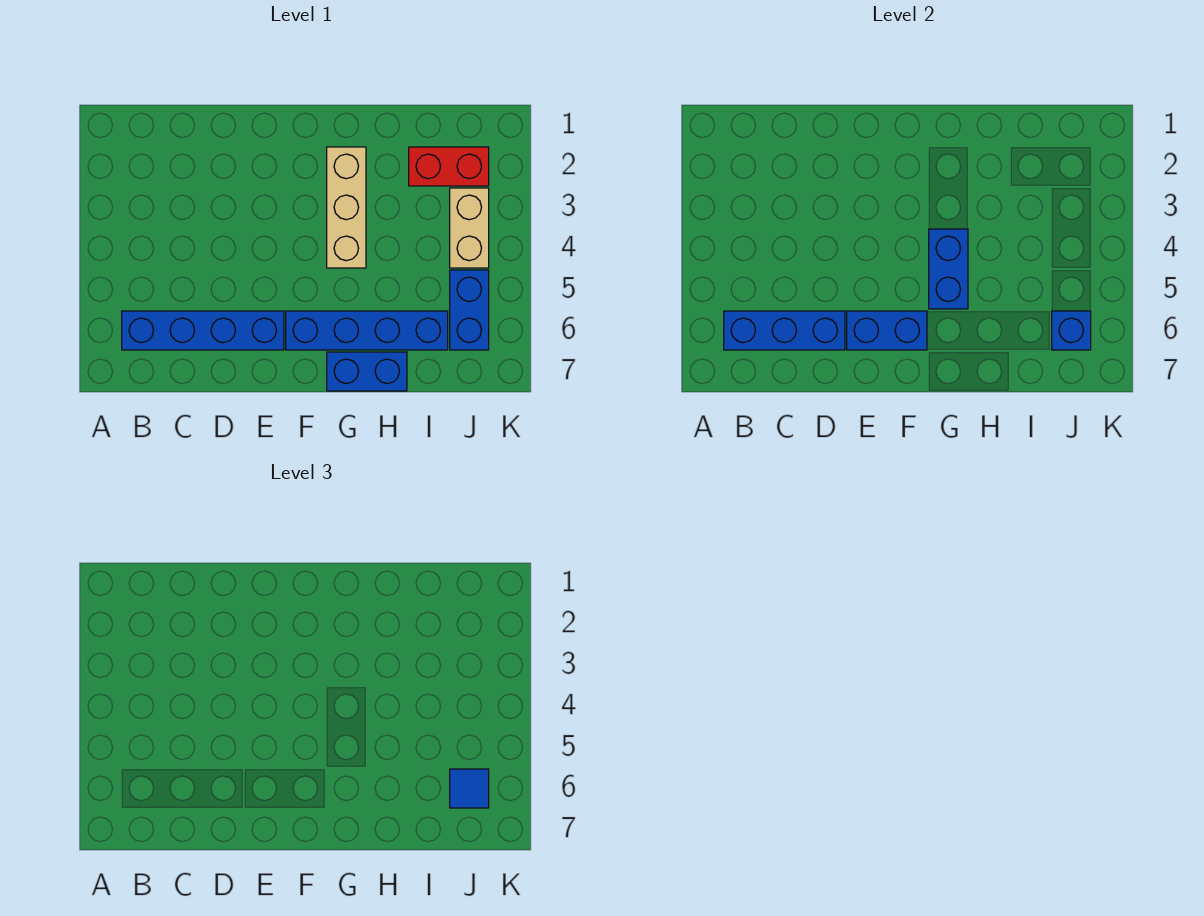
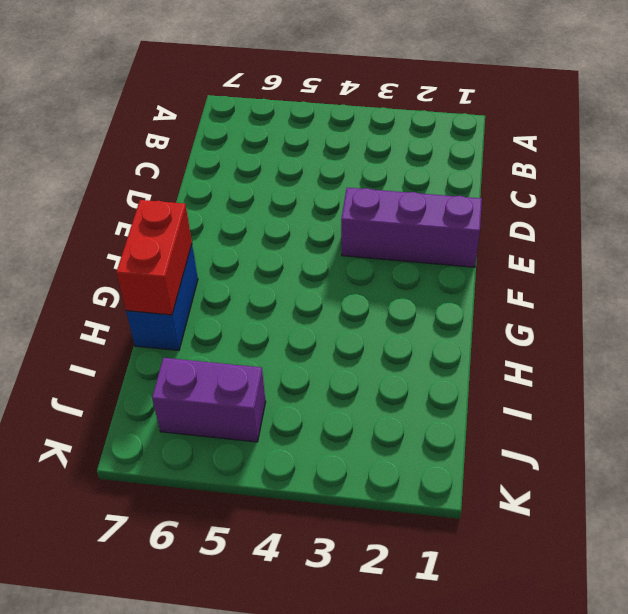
purple 1x3 brick [341,188,482,267] -> none
red 1x2 brick [116,200,192,315] -> red 1x2 brick moved to [409,147,489,186]
purple 1x2 brick [152,358,266,442] -> blue 1x2 brick [450,270,489,350]
none -> blue 1x4 brick [122,311,284,350]
none -> blue 1x4 brick [286,311,448,350]
none -> tan 1x3 brick [327,147,366,268]

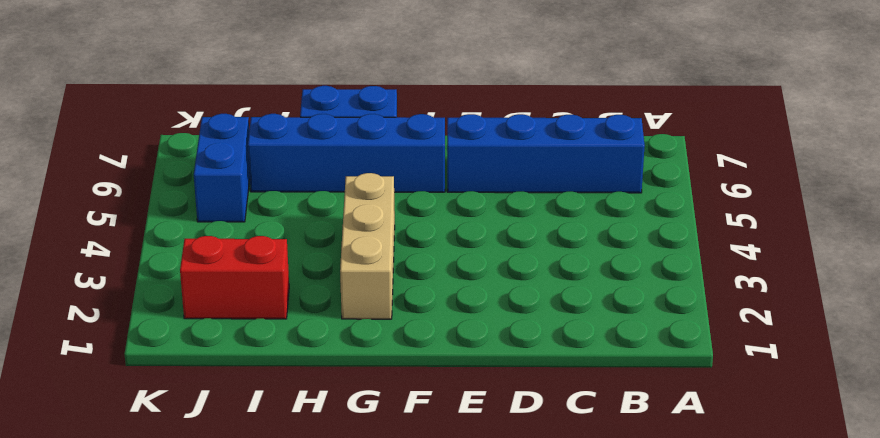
none -> tan 1x2 brick [450,188,489,268]
none -> blue 1x3 brick [724,311,845,350]
none -> blue 1x2 brick [847,311,927,350]

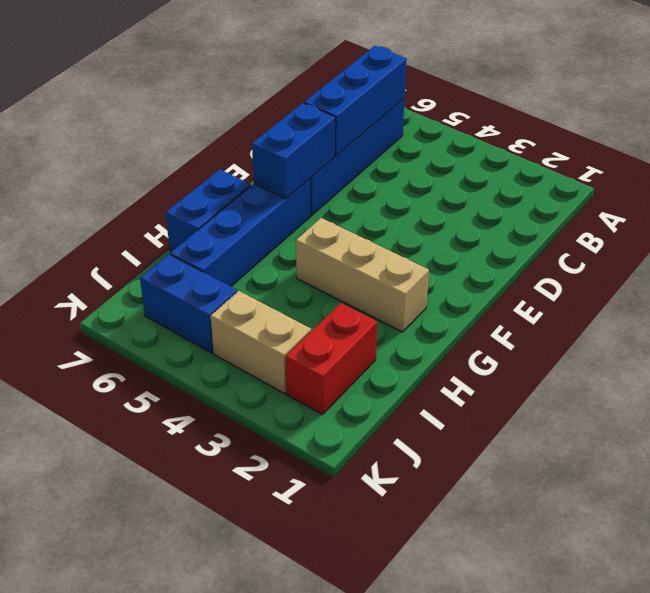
none -> blue 1x2 brick [929,229,968,309]
none -> blue 1x1 brick [1052,311,1091,350]
none -> blue 1x1 tile [450,769,489,808]

